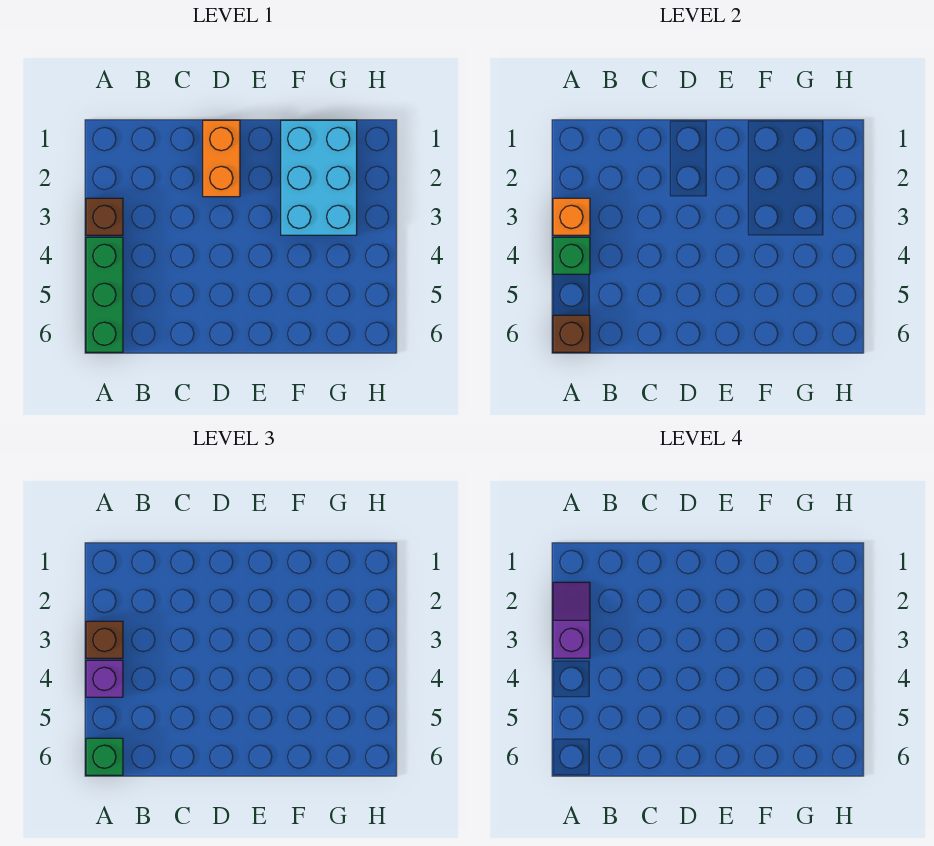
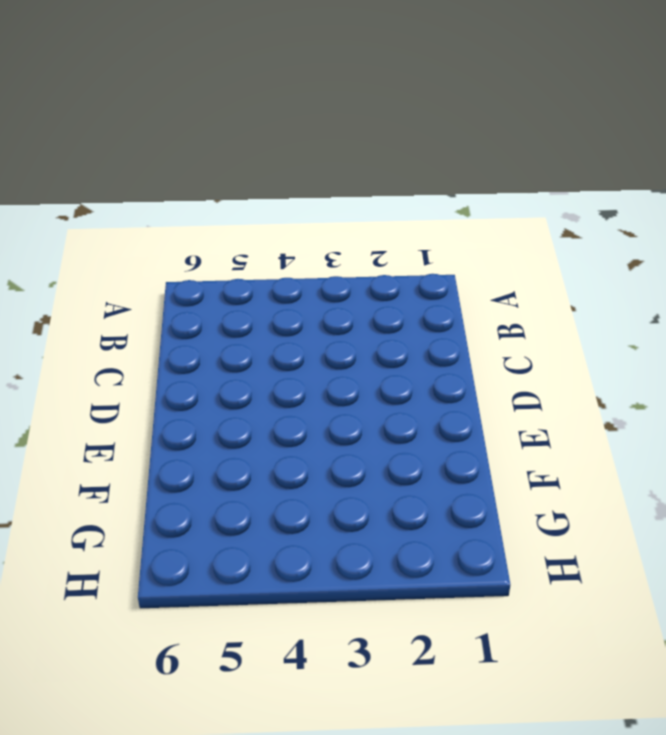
none -> brown 1x1 brick [86,198,123,235]
none -> green 1x3 brick [86,237,123,352]

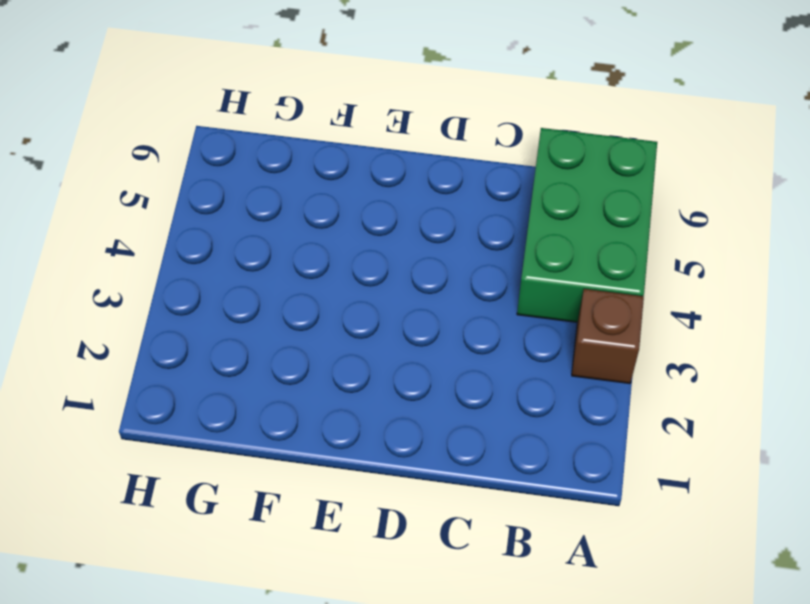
green 2x3 brick [517,128,657,322] -> green 1x3 brick [86,237,123,352]
none -> orange 1x2 brick [203,120,240,197]
none -> cyan 2x3 brick [281,120,357,235]

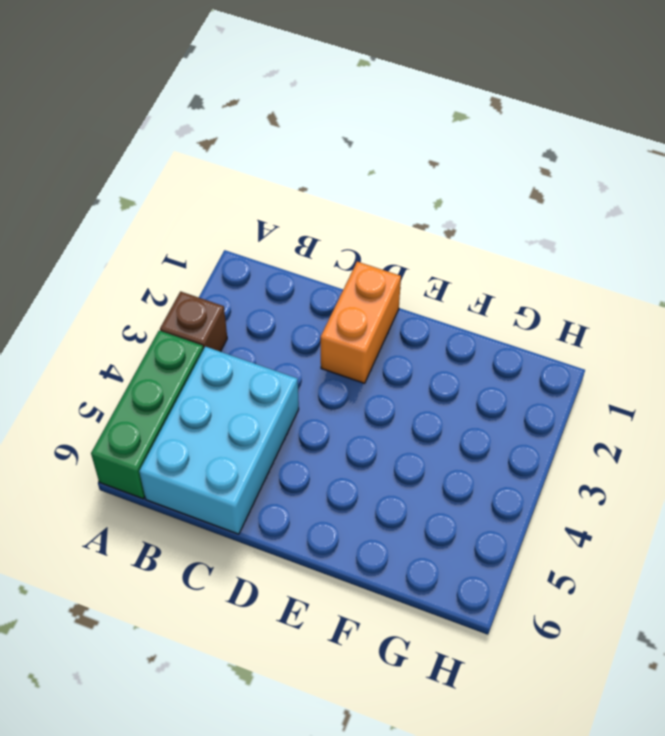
cyan 2x3 brick [139,347,299,534] -> cyan 2x3 brick moved to [281,120,357,235]
none -> orange 1x1 brick [553,198,590,235]
none -> green 1x1 brick [553,237,590,274]

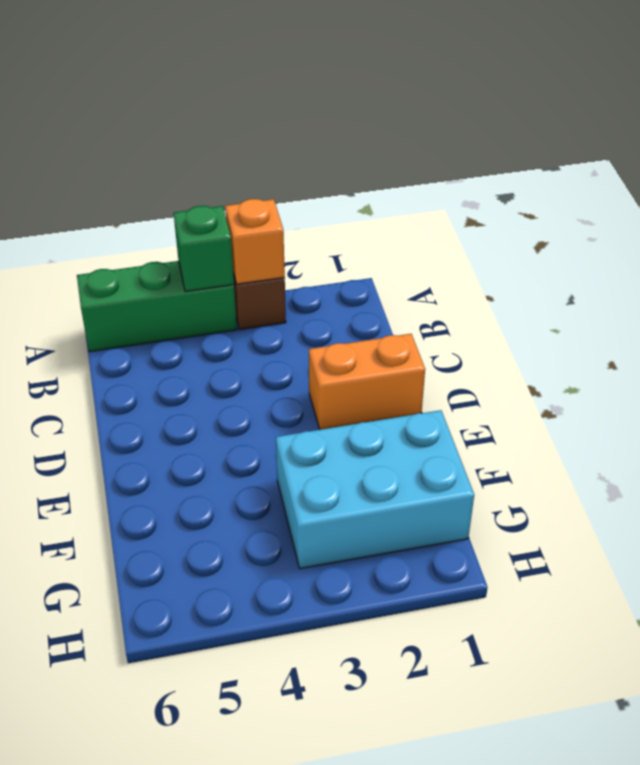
none -> brown 1x1 brick [553,315,590,352]
none -> brown 1x1 brick [86,621,123,658]

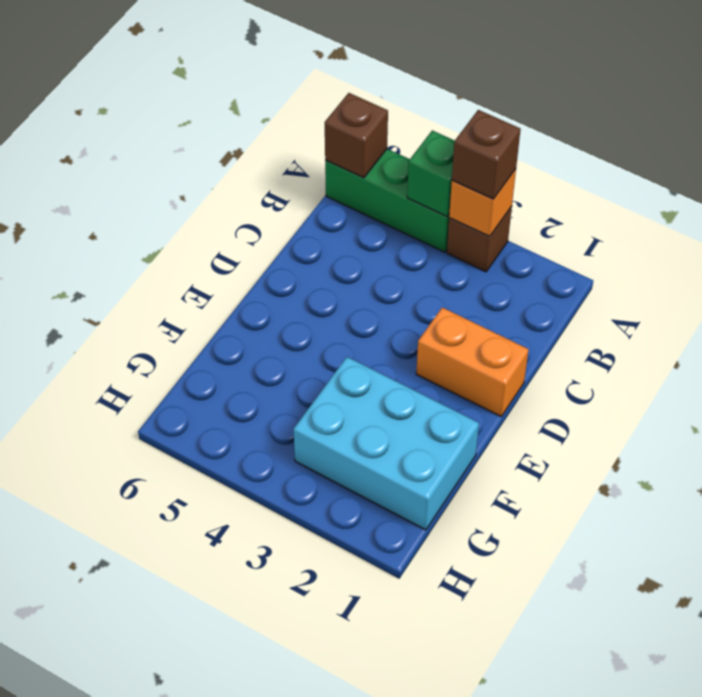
none -> purple 1x1 brick [86,660,123,697]
none -> green 1x1 brick [86,738,123,775]

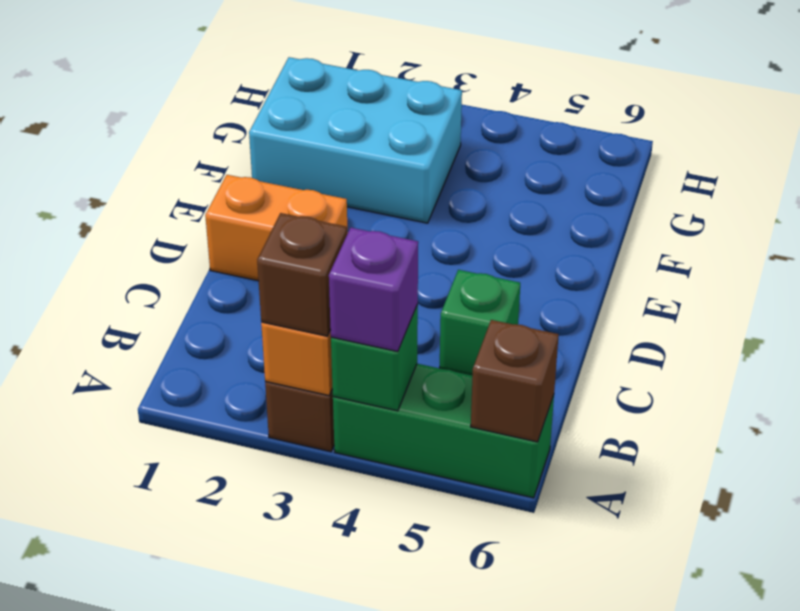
green 1x1 brick [440,270,520,376] -> green 1x1 brick moved to [86,738,123,775]
none -> purple 1x2 slope [553,582,590,658]

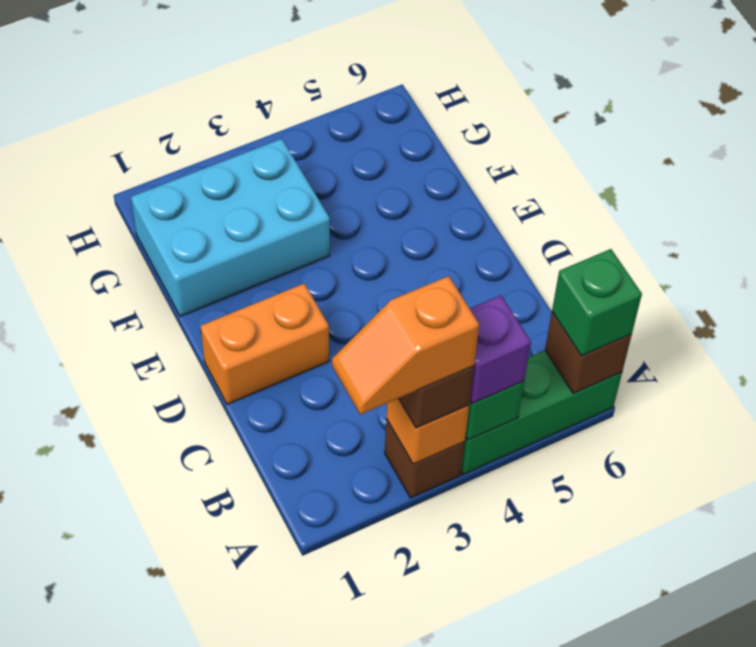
orange 1x2 slope [332,276,479,415] -> purple 1x2 slope [553,582,590,658]

